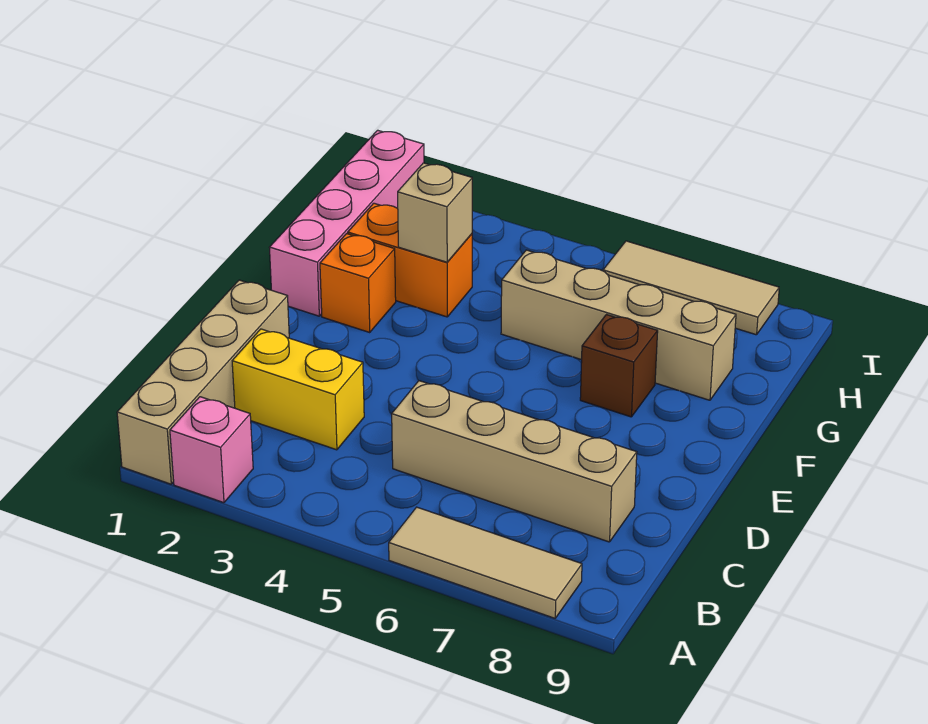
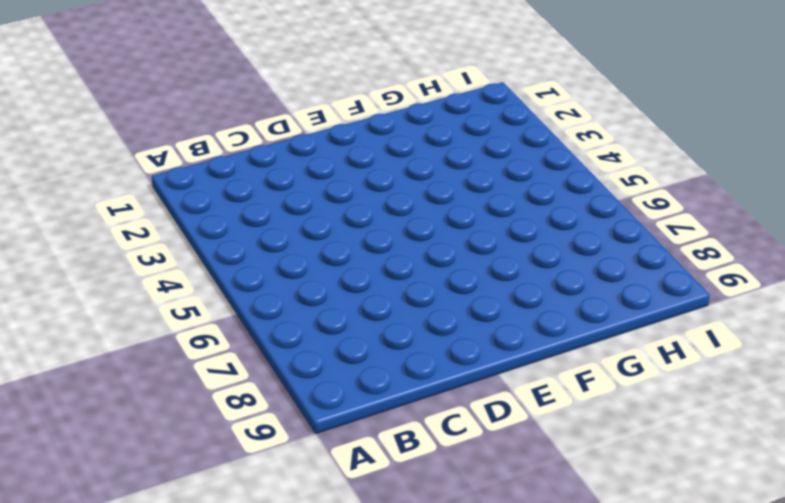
none -> tan 1x4 brick [117,280,289,484]
none -> pink 1x1 brick [170,397,253,503]
none -> tan 1x3 tile [389,507,582,618]

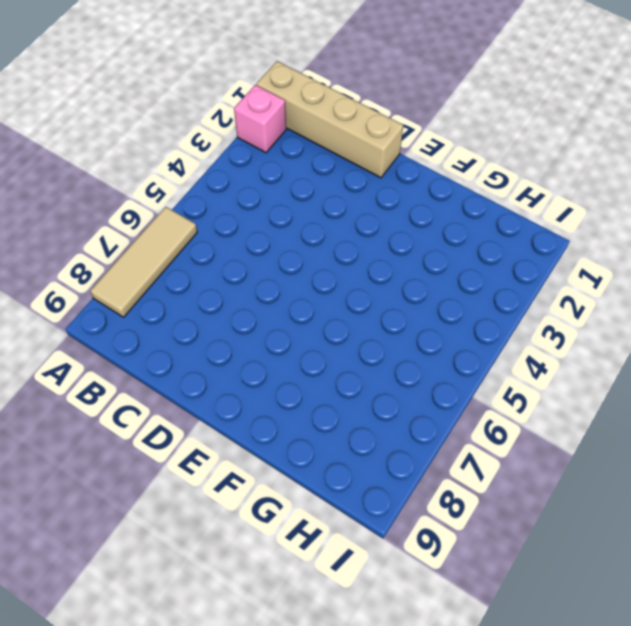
none -> yellow 1x2 brick [232,329,364,450]
none -> tan 1x4 brick [392,381,637,542]
none -> pink 1x4 brick [269,130,424,316]

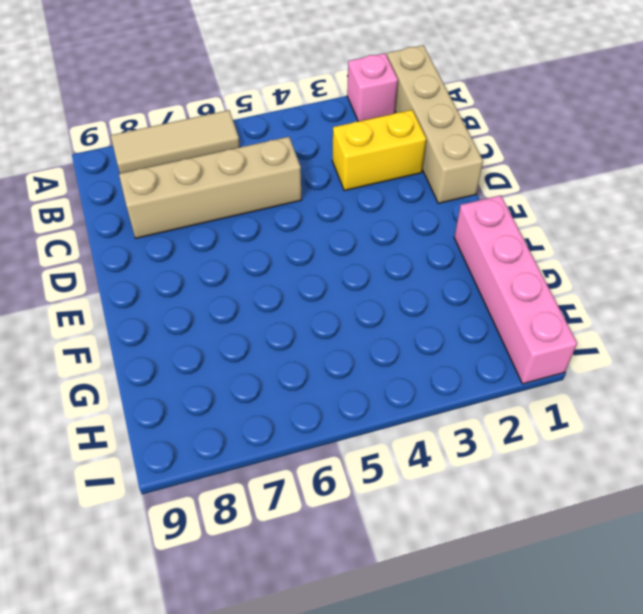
none -> orange 1x1 brick [320,234,396,332]
none -> brown 1x1 brick [580,315,658,417]
none -> orange 1x2 brick [348,203,472,317]

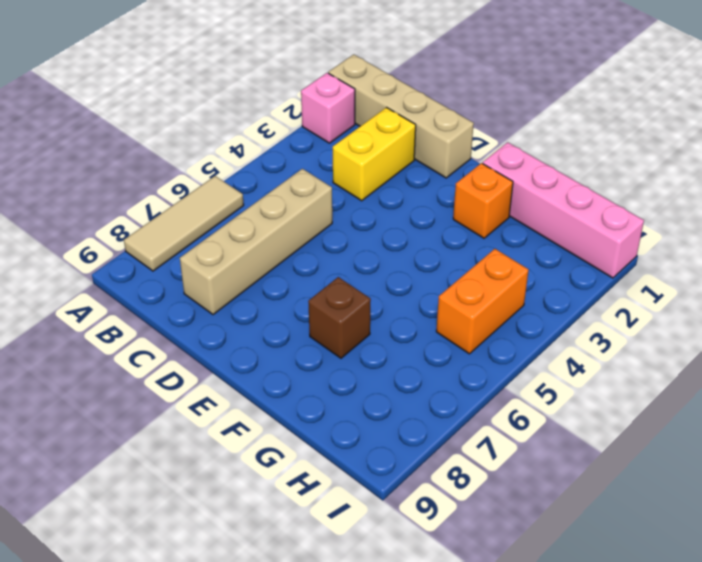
orange 1x2 brick [436,249,529,354] -> orange 1x2 brick moved to [348,203,472,317]
none -> tan 1x4 brick [501,250,736,400]
none -> tan 1x3 tile [603,241,779,335]
none -> tan 1x1 brick [398,163,472,262]

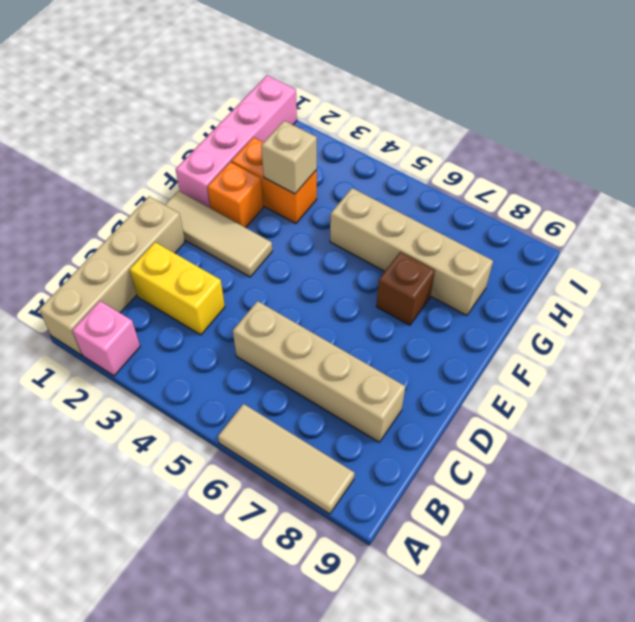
tan 1x3 tile [165,191,272,277] -> tan 1x3 tile moved to [603,241,779,335]

